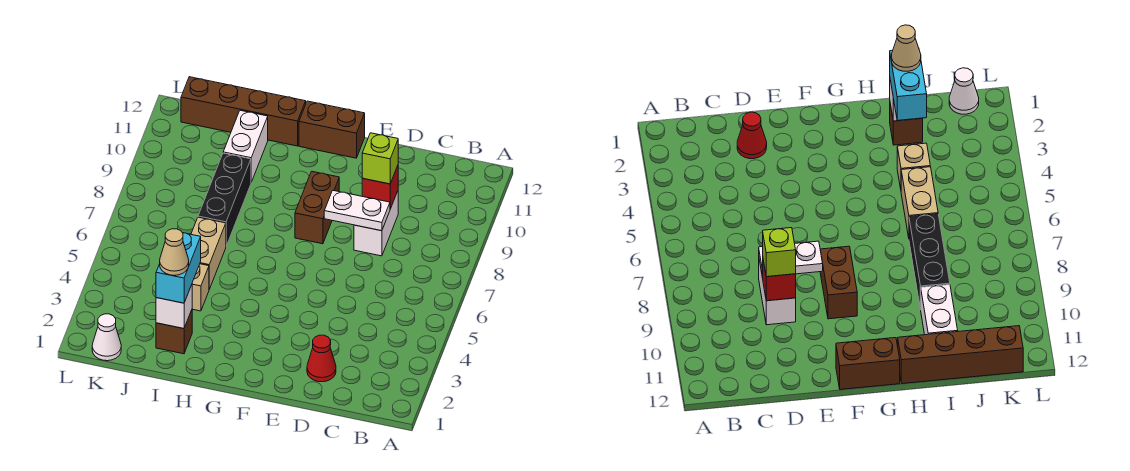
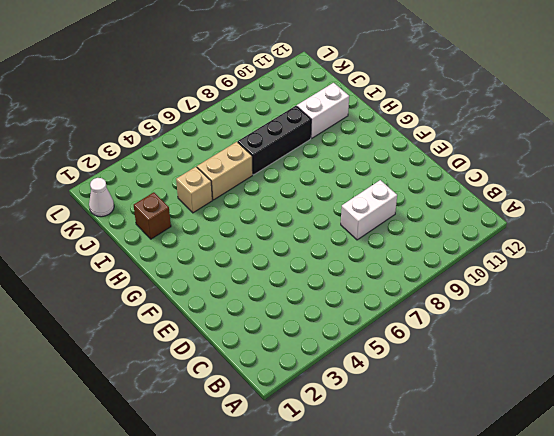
none -> red 1x1 cone [307,335,336,382]
none -> brown 1x2 brick [295,171,339,244]
none -> brown 1x2 brick [299,101,365,158]

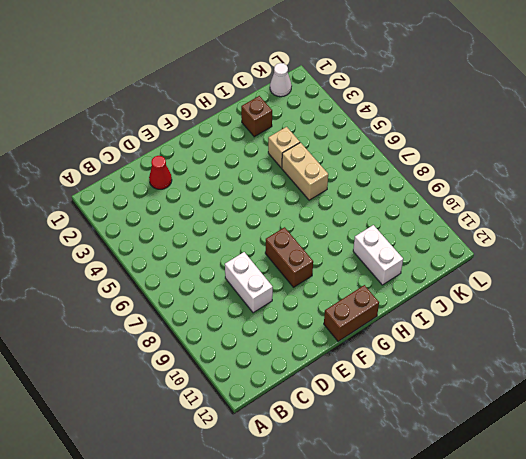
none -> brown 1x4 brick [181,77,306,146]
none -> black 1x3 brick [198,153,251,246]
none -> white 1x2 plate [324,191,390,231]

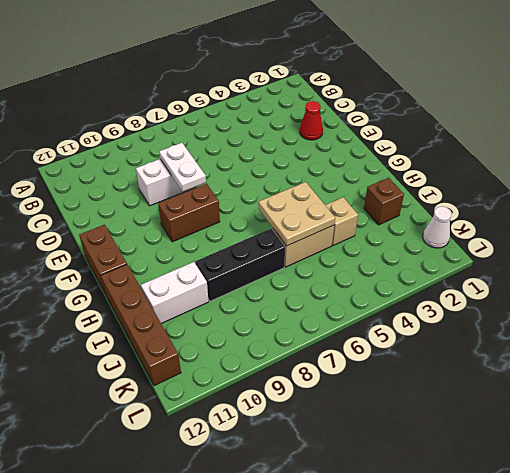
tan 2x2 plate [258,182,335,246] -> none
none -> red 1x1 brick [362,166,398,209]
none -> white 1x1 brick [156,285,192,328]
none -> lime 1x1 brick [362,133,398,184]

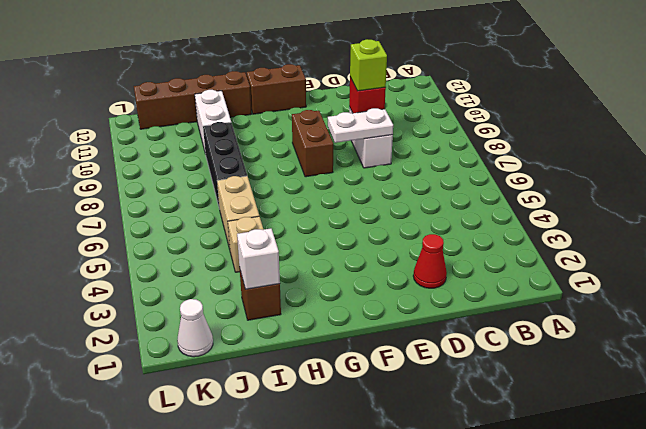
none -> cyan 1x2 brick [156,233,201,303]
none -> tan 1x1 cone [160,229,189,275]

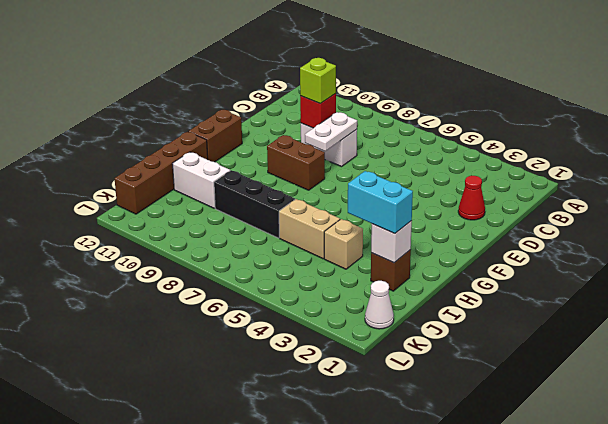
none -> tan 1x1 cone [160,229,189,275]

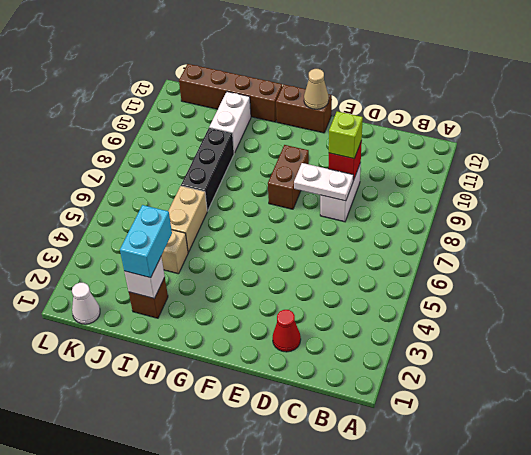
tan 1x1 cone [304,69,329,109] -> tan 1x1 cone moved to [160,229,189,275]

